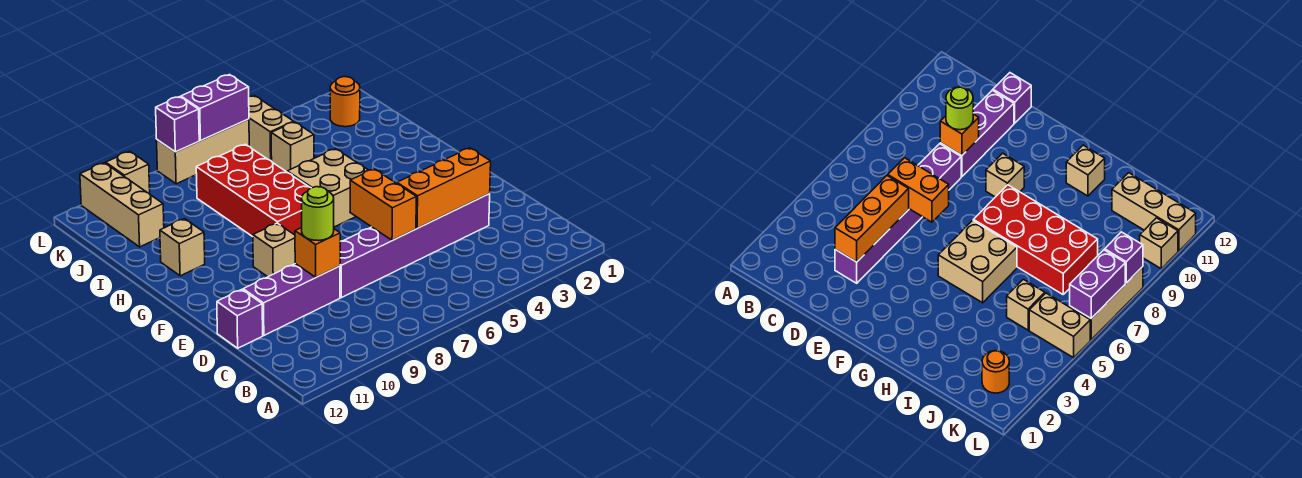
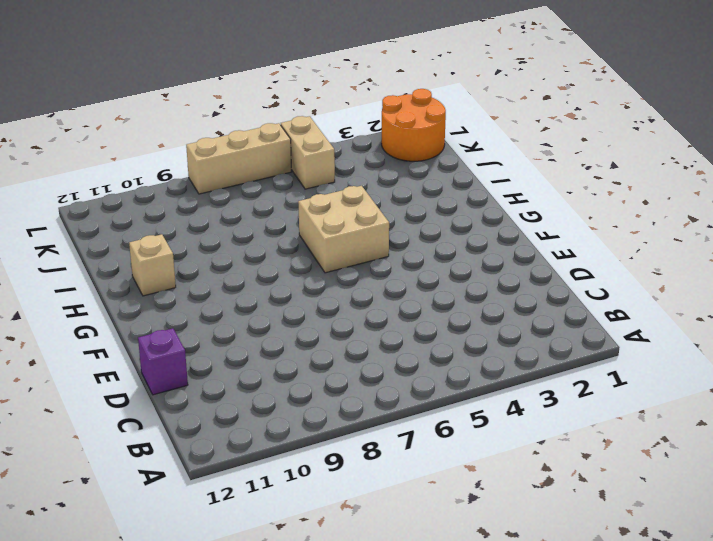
orange 2x2 round brick [382,89,446,161] -> orange 1x1 round brick [330,77,360,127]
none -> purple 1x6 brick [340,194,490,298]
none -> purple 1x3 brick [243,264,340,335]
none -> tan 1x1 brick [253,223,295,277]

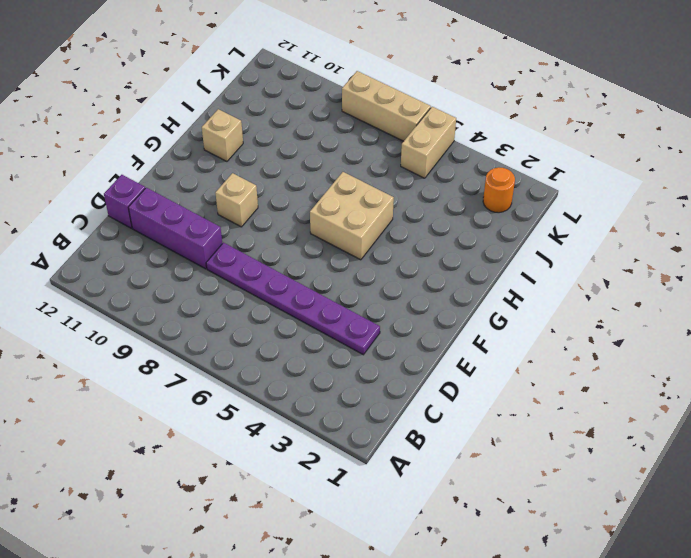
purple 1x6 plate [206,243,380,355] -> purple 1x6 brick [340,194,490,298]
none -> red 2x4 brick [196,144,310,237]
none -> tan 1x1 brick [271,122,314,172]
none -> tan 1x3 brick [80,163,164,247]

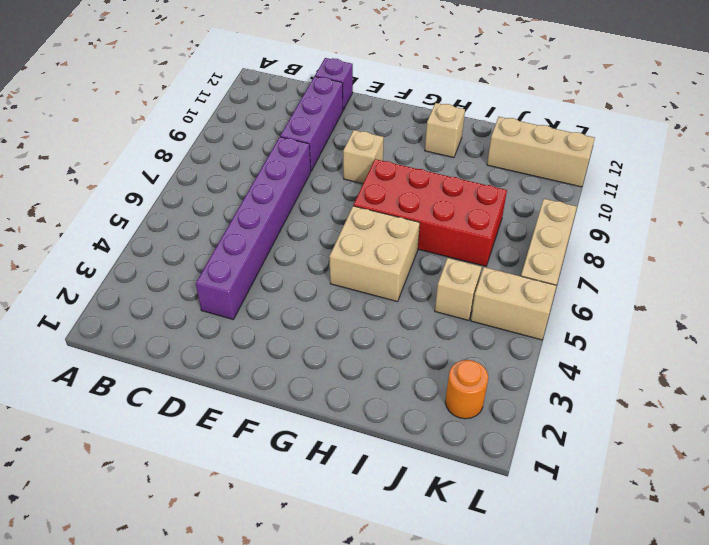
none -> tan 1x1 brick [106,152,150,194]
none -> orange 1x3 brick [397,148,491,228]
none -> orange 1x2 brick [350,169,416,240]

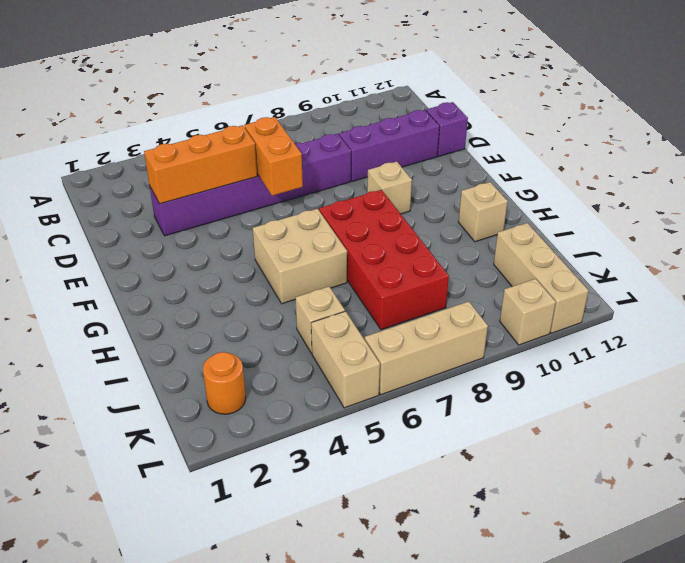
none -> orange 1x1 brick [295,228,340,277]
none -> purple 1x2 brick [181,75,249,140]
none -> purple 1x1 brick [156,97,199,152]

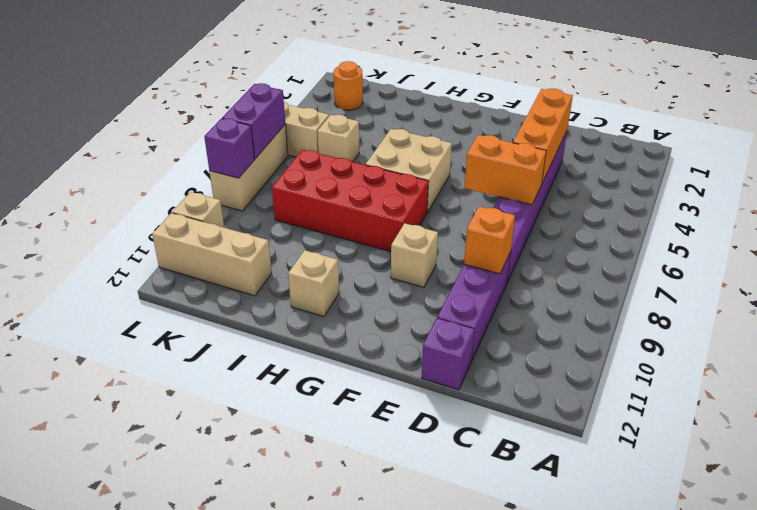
none -> lime 1x1 round brick [301,187,334,241]

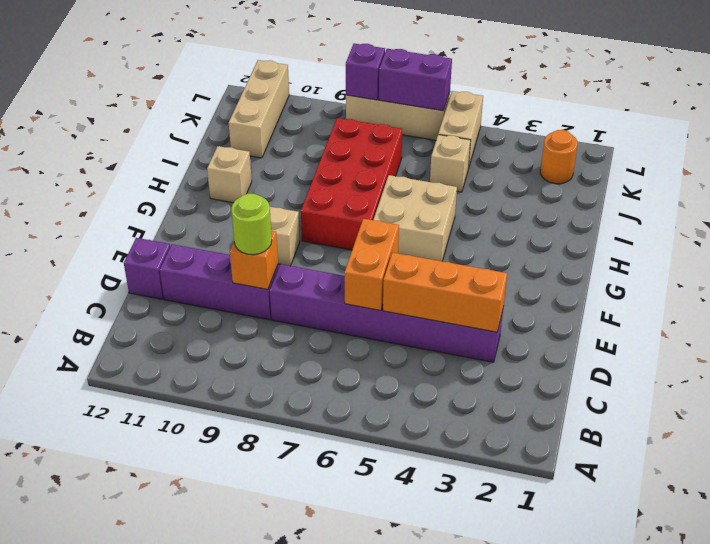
none -> tan 1x1 brick [106,152,150,194]

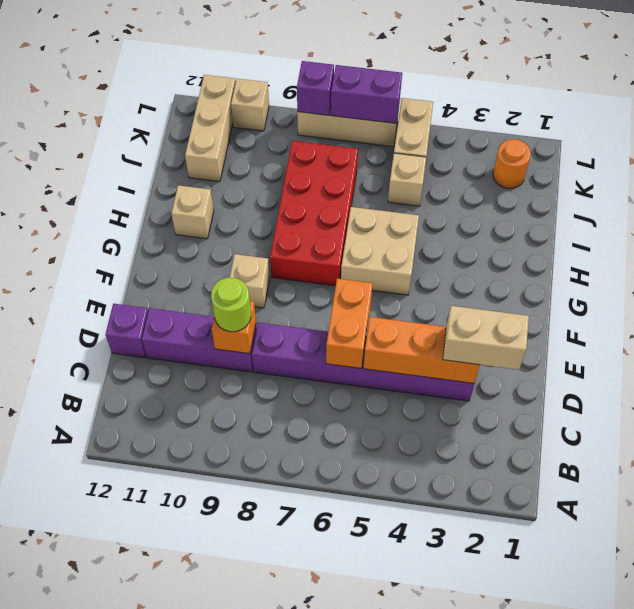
tan 1x2 brick [443,306,529,370] -> none

